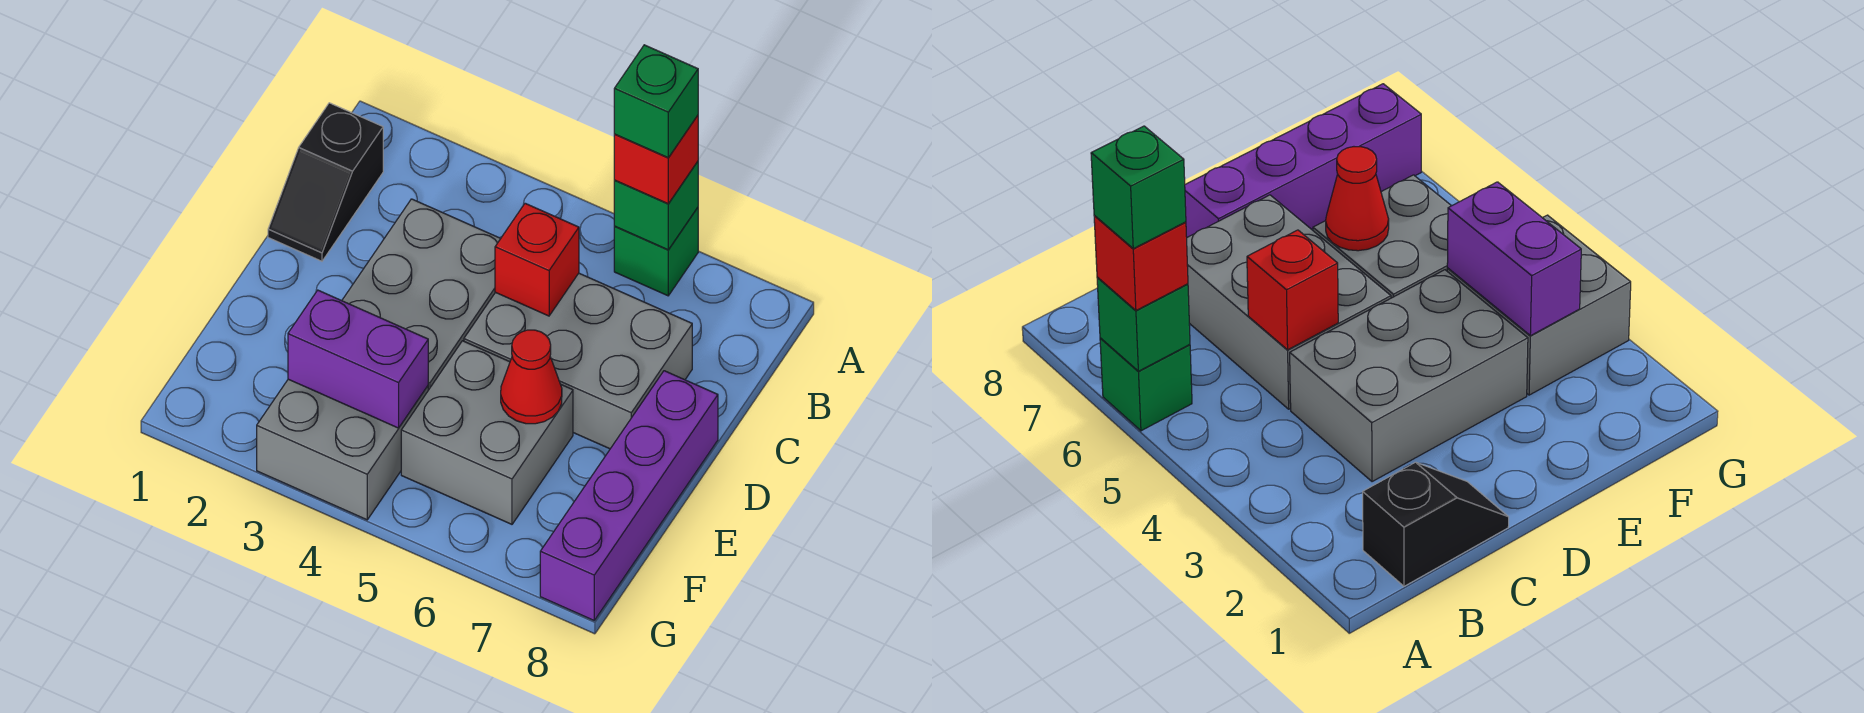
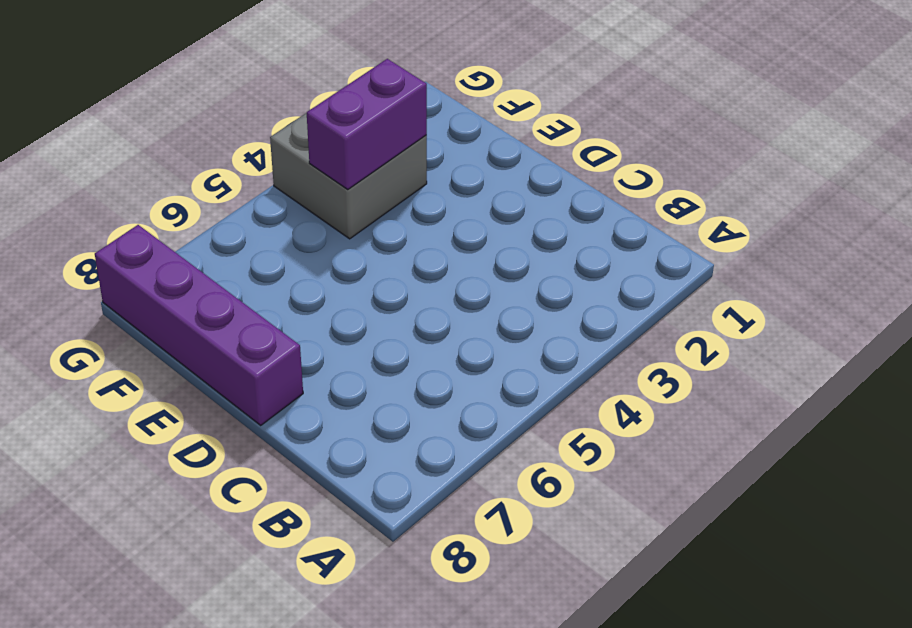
none -> green 1x1 brick [614,208,698,296]
none -> black 1x2 slope [268,103,383,261]
none -> grey 2x3 brick [342,199,501,390]

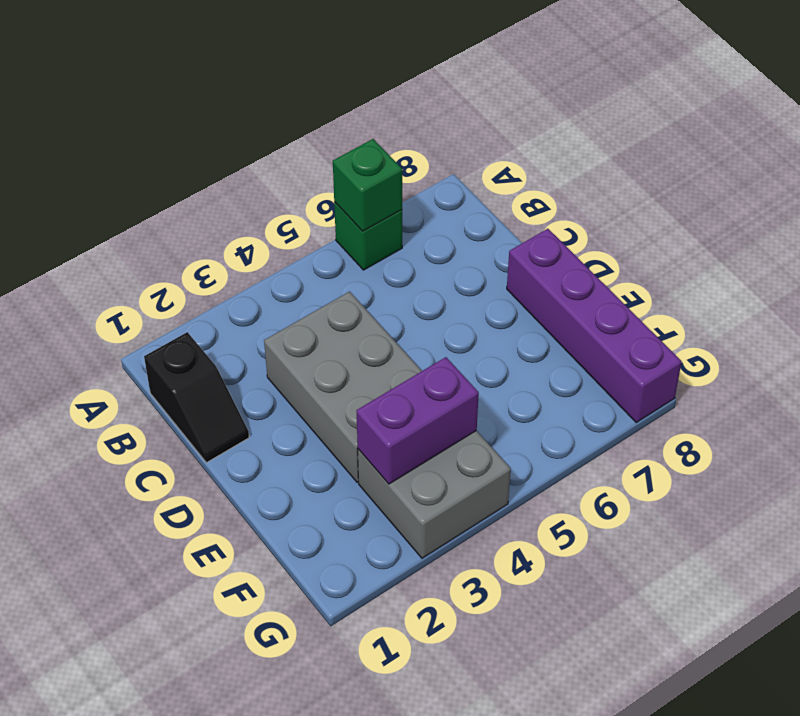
none -> grey 2x3 brick [464,273,692,449]
none -> grey 2x2 brick [401,341,573,524]
none -> red 1x1 brick [495,203,579,316]

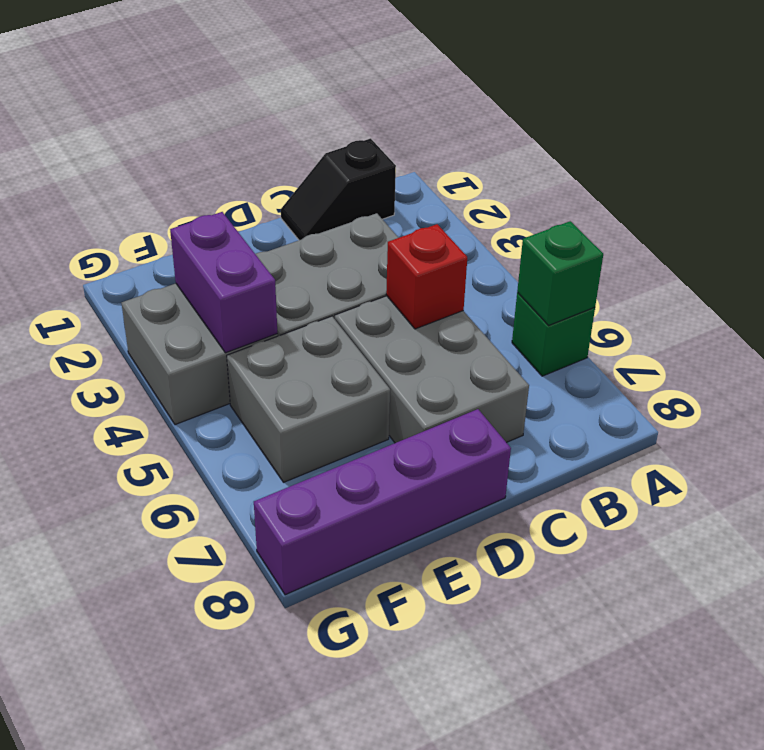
none -> red 1x1 cone [501,330,562,424]
none -> red 1x1 brick [614,116,698,204]
none -> green 1x1 brick [614,45,698,158]

